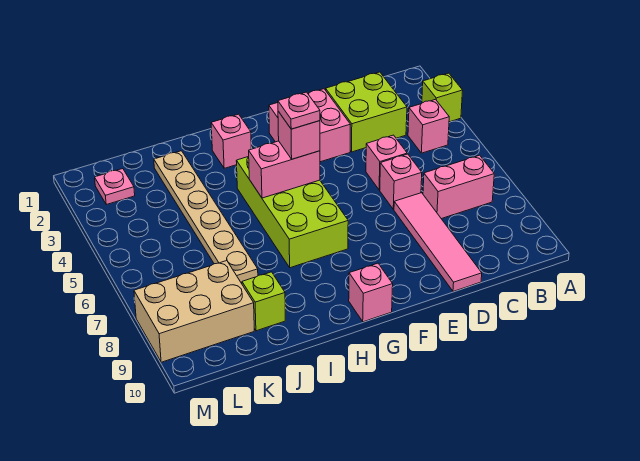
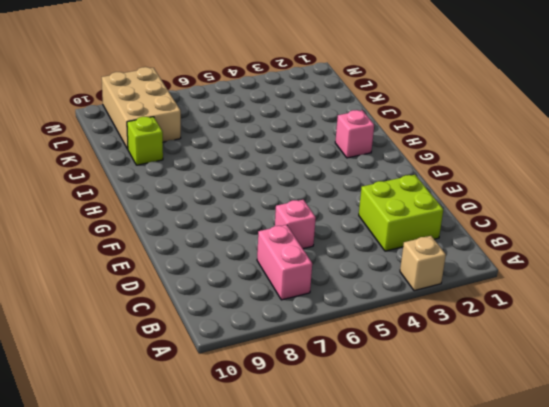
tan 1x1 brick [400,236,446,291] -> lime 1x1 brick [422,73,463,122]
none -> pink 1x1 brick [408,99,449,153]
none -> pink 1x1 brick [366,135,407,190]
none -> pink 1x4 tile [394,193,482,291]

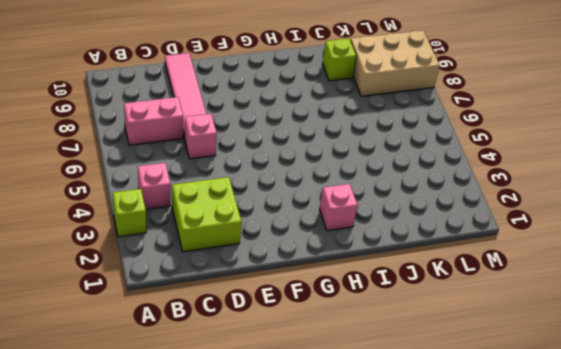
none -> pink 1x1 brick [366,135,407,190]
none -> pink 2x2 brick [269,89,350,162]
none -> lime 2x4 brick [236,157,348,268]

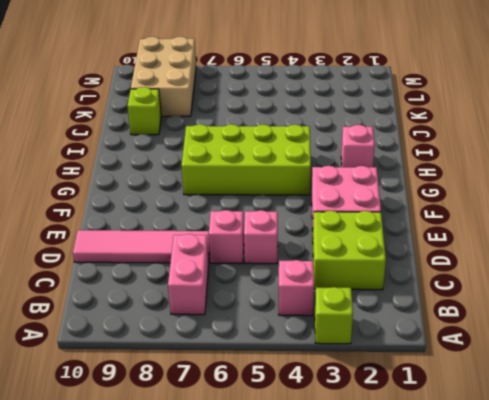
none -> pink 1x1 brick [349,263,393,322]
none -> tan 1x6 plate [154,151,258,283]
none -> pink 1x1 plate [95,169,135,205]

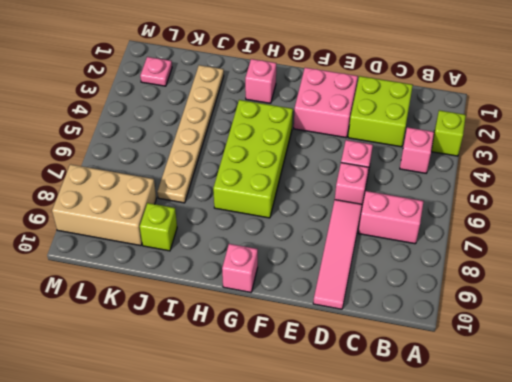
none -> pink 1x2 brick [249,141,320,198]
none -> pink 1x1 brick [278,111,320,159]
none -> pink 1x1 plate [278,92,320,129]

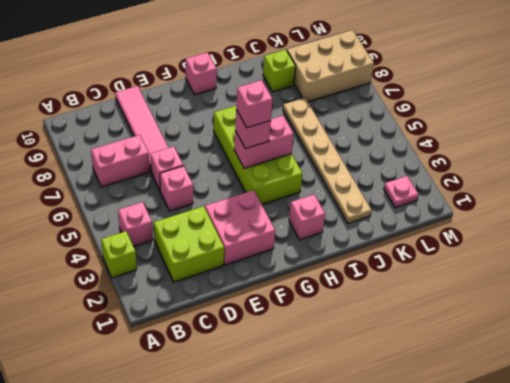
pink 1x1 brick [236,80,273,128] -> pink 1x1 plate [278,92,320,129]

